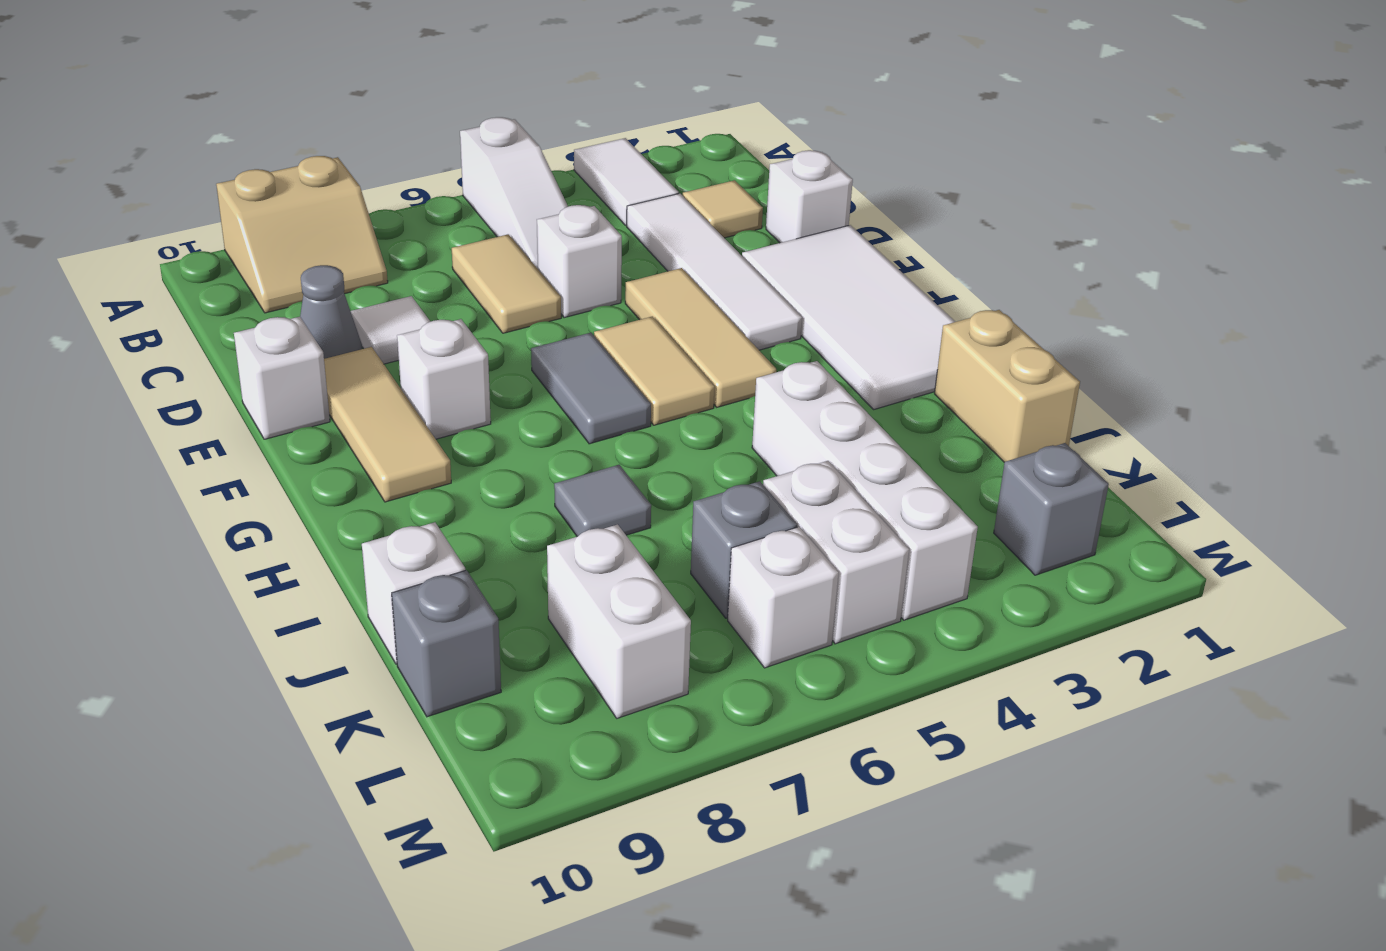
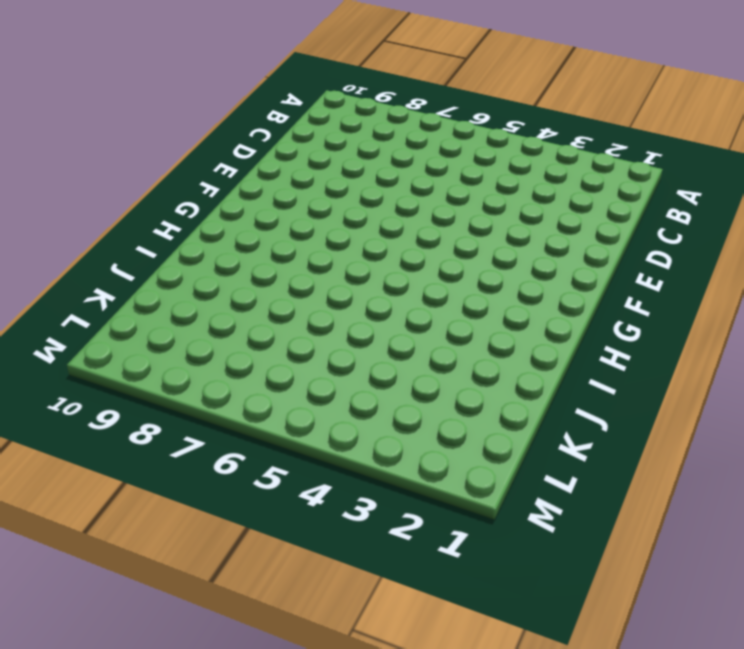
none -> white 1x2 tile [574,138,679,225]
none -> white 1x3 slope [460,117,568,269]
none -> tan 2x2 slope [216,156,388,313]

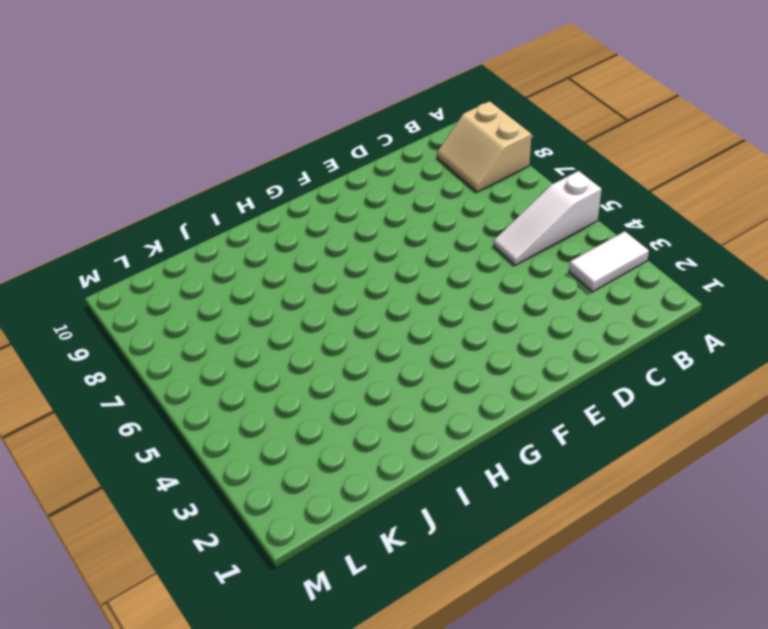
none -> tan 1x1 tile [683,180,763,238]
none -> white 1x4 tile [627,193,802,350]
none -> tan 1x2 tile [452,234,561,333]

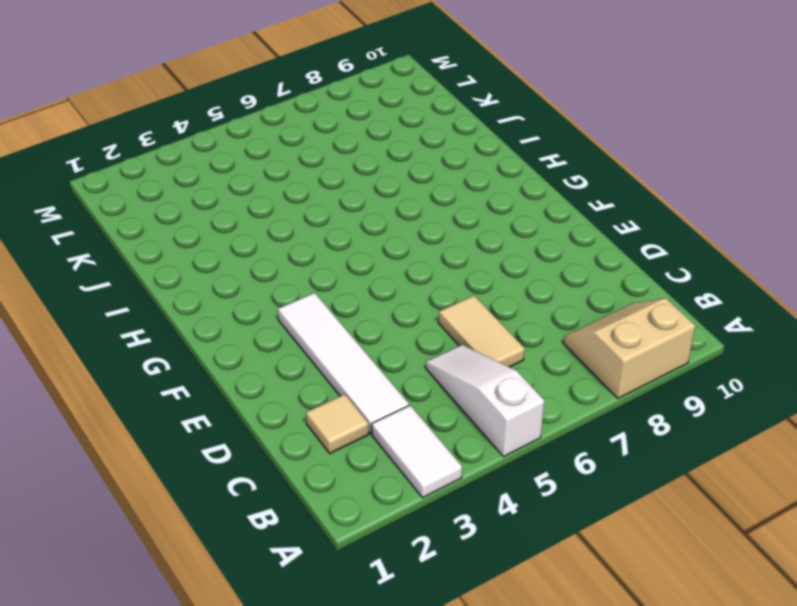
none -> white 1x1 brick [766,150,853,243]
none -> white 1x1 brick [537,205,622,318]
none -> white 1x1 tile [351,296,430,364]

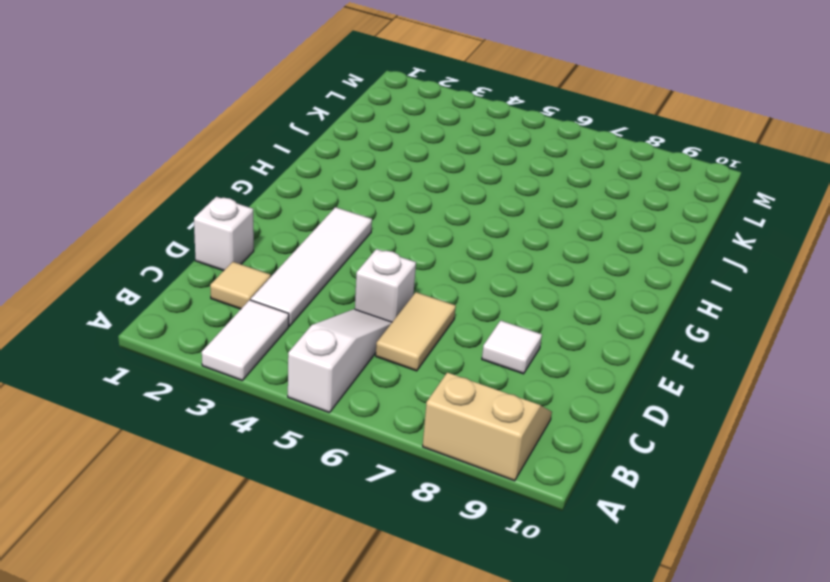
none -> grey 1x1 cone [300,265,362,359]
none -> white 2x4 tile [742,225,955,409]
none -> tan 1x3 tile [625,268,776,407]

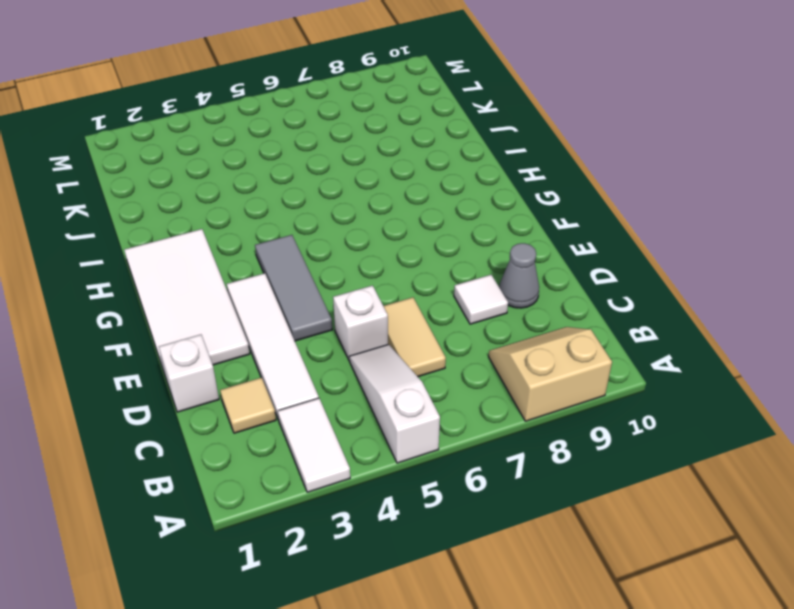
grey 1x3 tile [255,235,332,341] -> tan 1x3 tile [625,268,776,407]
none -> tan 1x3 tile [324,347,451,502]
none -> white 1x1 brick [234,317,330,439]
none -> tan 1x2 tile [594,316,715,425]

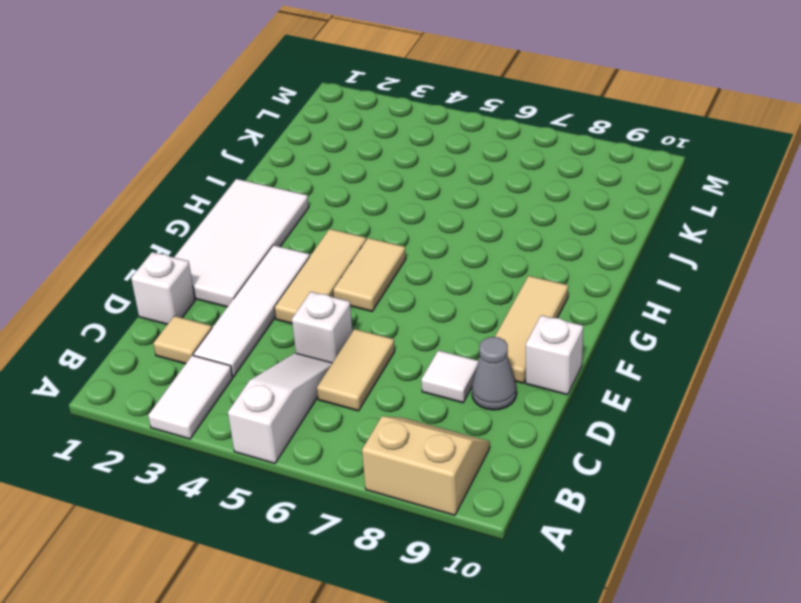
none -> grey 1x2 tile [531,333,651,444]
none -> white 1x1 brick [397,319,491,439]
none -> tan 1x2 brick [935,310,1080,462]

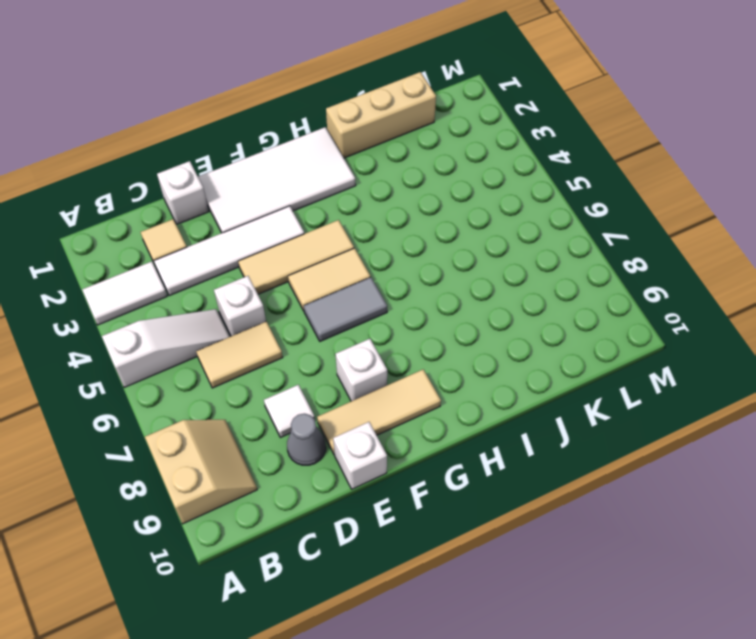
tan 1x3 brick [326,72,436,158] -> tan 1x2 brick [935,310,1080,462]
none -> white 1x4 brick [752,361,978,620]
none -> grey 1x1 tile [554,465,651,537]
none -> white 1x1 brick [362,522,465,664]

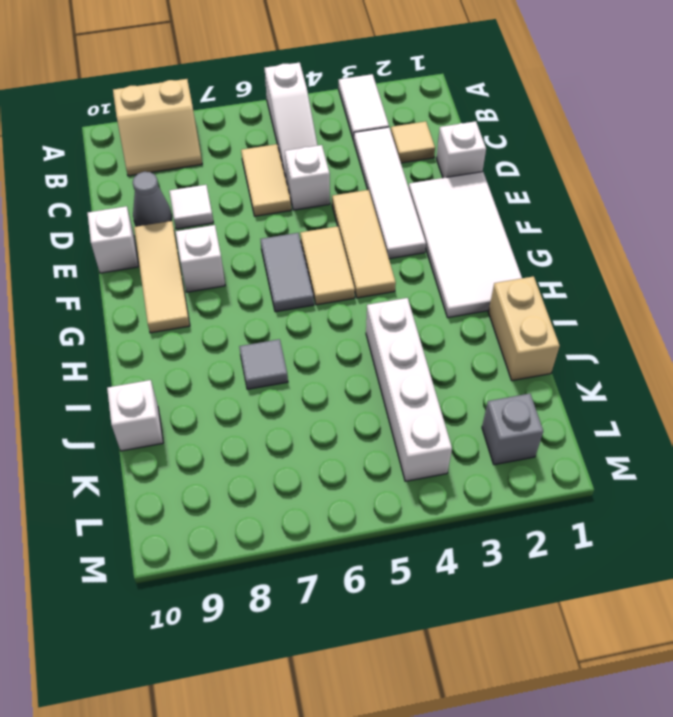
none -> white 1x2 brick [763,461,909,644]
none -> grey 1x1 brick [691,481,797,618]
none -> white 1x2 brick [547,524,691,718]

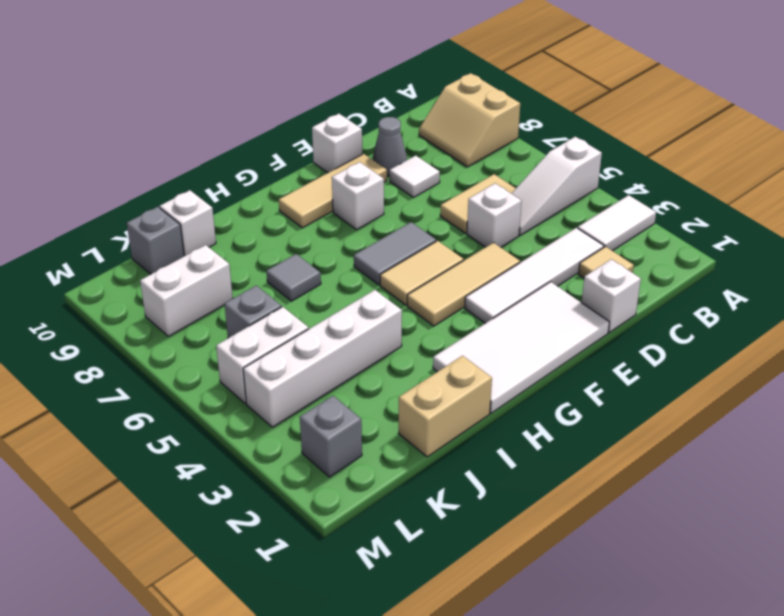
none -> white 1x1 brick [728,527,839,668]

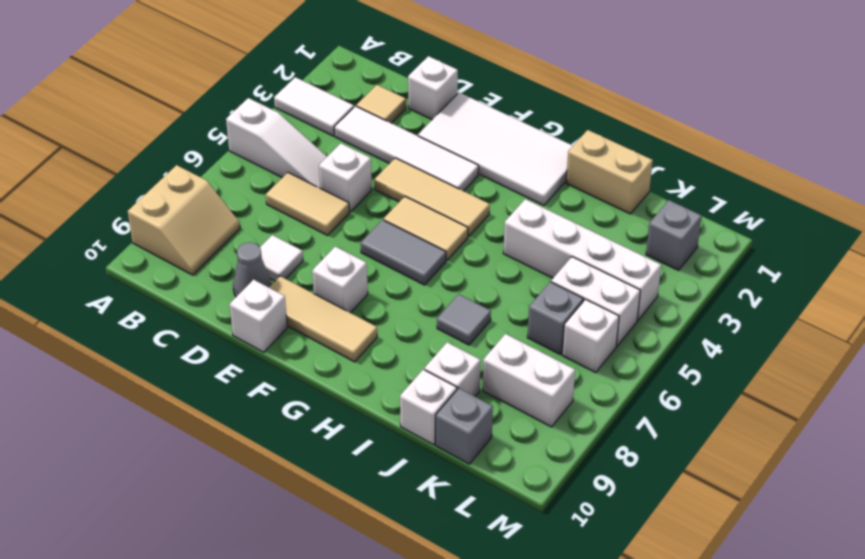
white 1x1 brick [424,342,481,396] -> none

